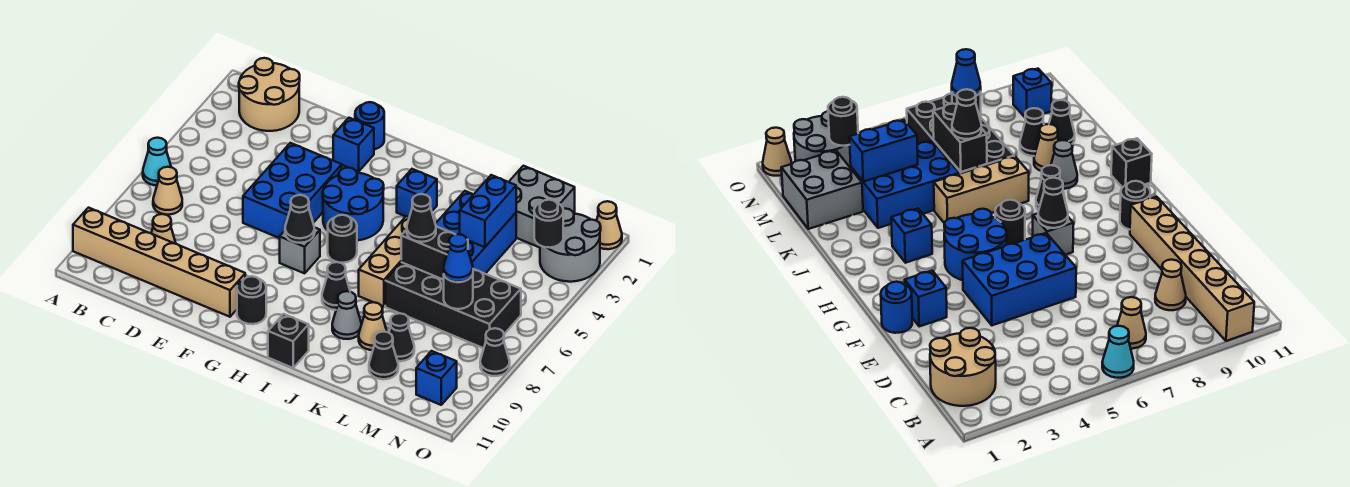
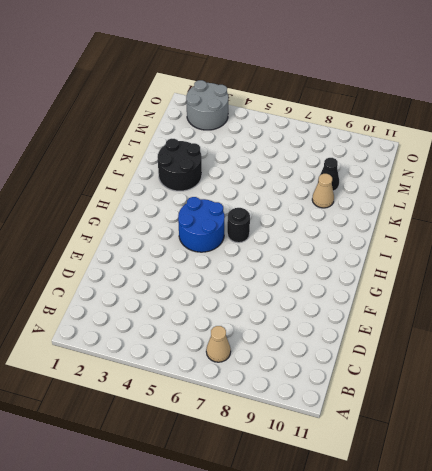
black 2x2 round brick [158,139,202,191] -> blue 2x3 brick [436,191,516,274]
none -> cyan 1x1 cone [143,138,171,185]
none -> tan 1x6 brick [73,208,245,317]
none -> tan 2x2 round brick [239,58,300,131]
none -> tan 1x1 cone [151,214,176,244]

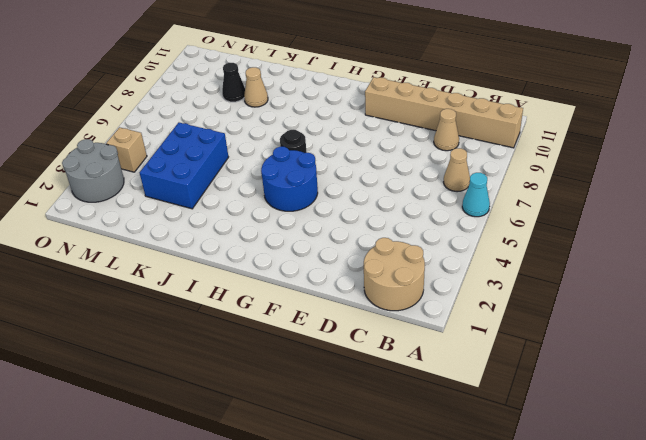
tan 1x1 brick [106,127,147,172] -> none
none -> blue 2x3 brick [243,143,342,238]
none -> blue 1x1 round brick [355,102,384,149]
none -> blue 1x1 brick [333,118,374,172]
none -> grey 1x1 brick [280,227,320,273]

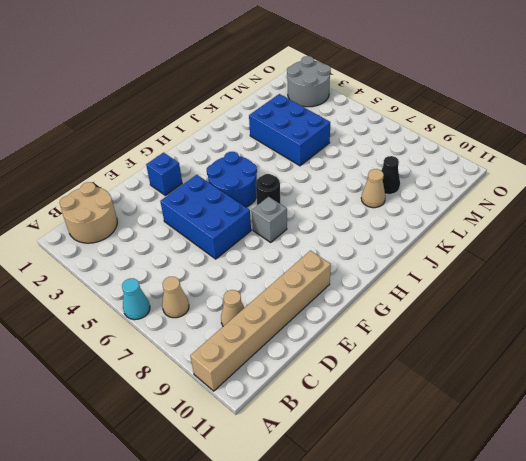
none -> blue 1x1 round brick [355,102,384,149]
none -> black 1x1 round brick [237,276,266,324]
none -> blue 1x1 brick [397,169,437,217]
none -> black 1x1 cone [322,262,350,310]

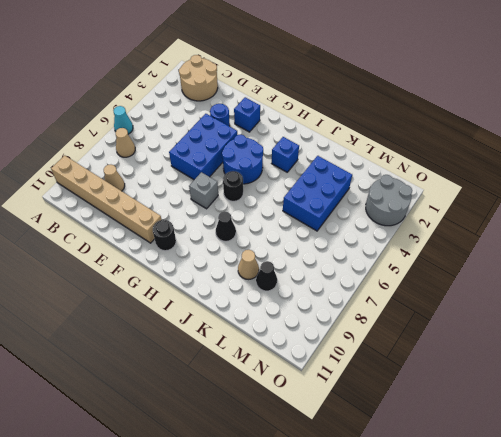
blue 1x1 round brick [210,104,230,126] -> blue 1x1 round brick moved to [355,102,384,149]
none -> black 1x1 brick [268,314,309,368]
none -> tan 1x3 brick [359,216,409,307]
none -> grey 1x1 cone [332,291,362,339]
none -> black 2x4 brick [385,262,521,348]

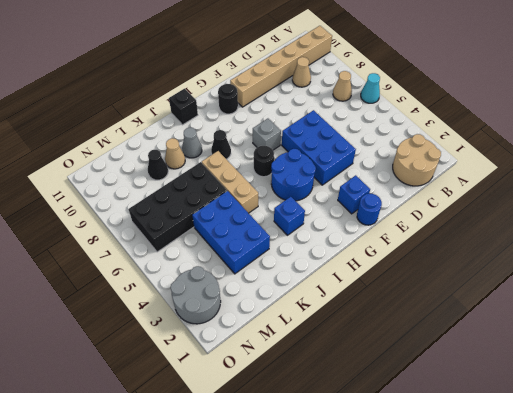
none -> grey 2x2 brick [509,166,575,247]
none -> black 1x1 cone [369,332,398,379]
none -> blue 1x1 brick [416,351,457,405]
none -> tan 1x1 cone [596,201,622,249]

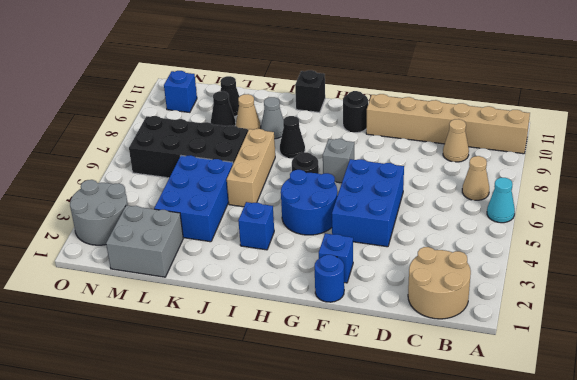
none -> tan 1x1 cone [596,201,622,249]
none -> black 1x1 cone [480,328,510,376]
none -> black 1x1 cone [285,195,314,243]
none -> black 1x2 brick [401,227,468,280]

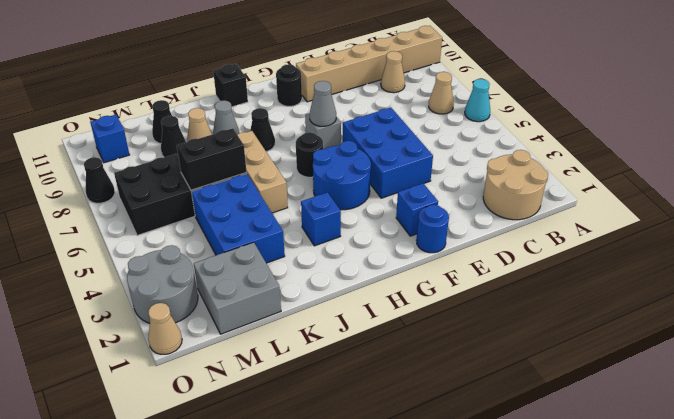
grey 1x1 cone [310,81,336,126] -> black 1x1 cone [285,195,314,243]
none -> blue 1x2 brick [460,175,516,247]
none -> black 1x1 round brick [444,274,473,309]
none -> black 1x1 round brick [534,200,563,248]
none -> black 1x1 cone [407,194,436,242]

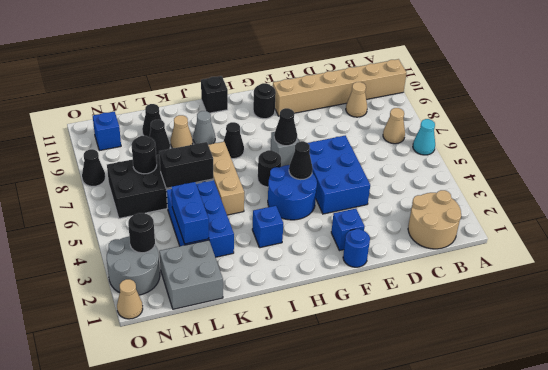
black 1x1 cone [289,141,313,180] -> black 1x1 cone moved to [407,194,436,242]
none -> blue 1x1 cone [444,234,473,282]

